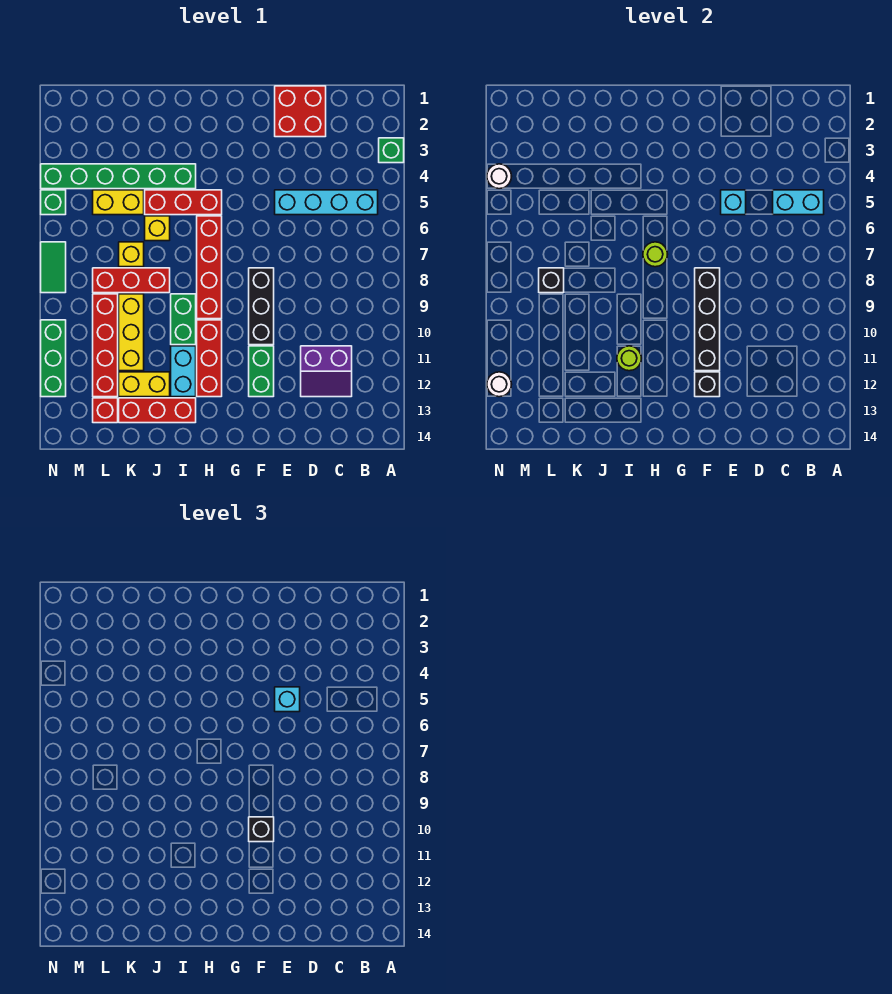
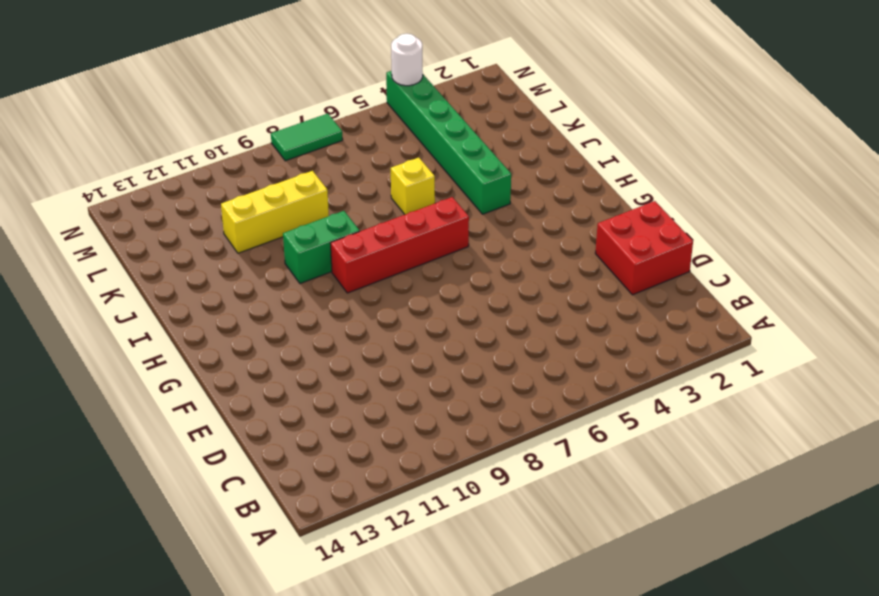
none -> green 1x1 brick [379,138,404,163]
none -> cyan 1x4 brick [275,190,378,215]
none -> purple 2x2 slope [301,346,352,397]
none -> black 1x3 brick [249,268,274,345]

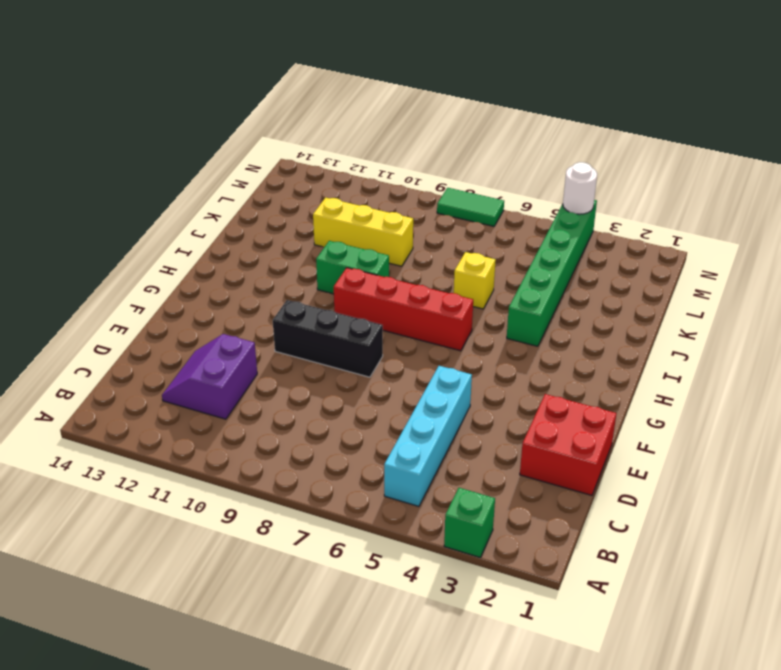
none -> green 1x2 brick [249,346,274,397]
none -> red 1x3 brick [145,190,222,215]
none -> red 1x3 brick [197,320,222,397]
none -> cyan 1x2 brick [171,346,196,397]

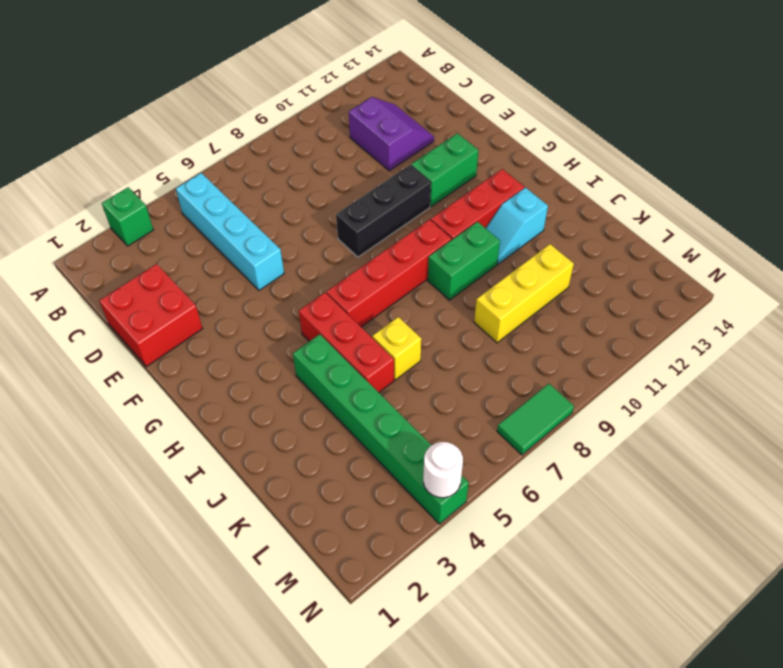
cyan 1x2 slope [486,188,548,264] -> cyan 1x2 brick [171,346,196,397]
none -> red 1x3 brick [119,398,196,423]
none -> red 1x3 brick [93,268,170,293]
none -> yellow 1x2 brick [119,372,170,397]
none -> yellow 1x2 brick [93,190,144,215]

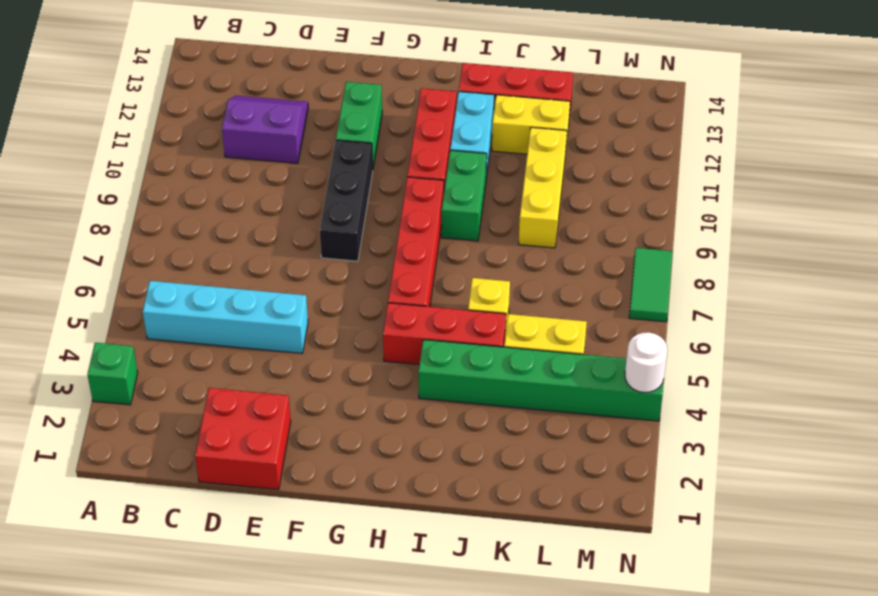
none -> red 1x3 brick [93,268,170,293]
none -> yellow 1x1 brick [119,242,144,267]
none -> red 1x4 brick [93,294,118,397]
none -> red 1x1 brick [93,398,118,423]

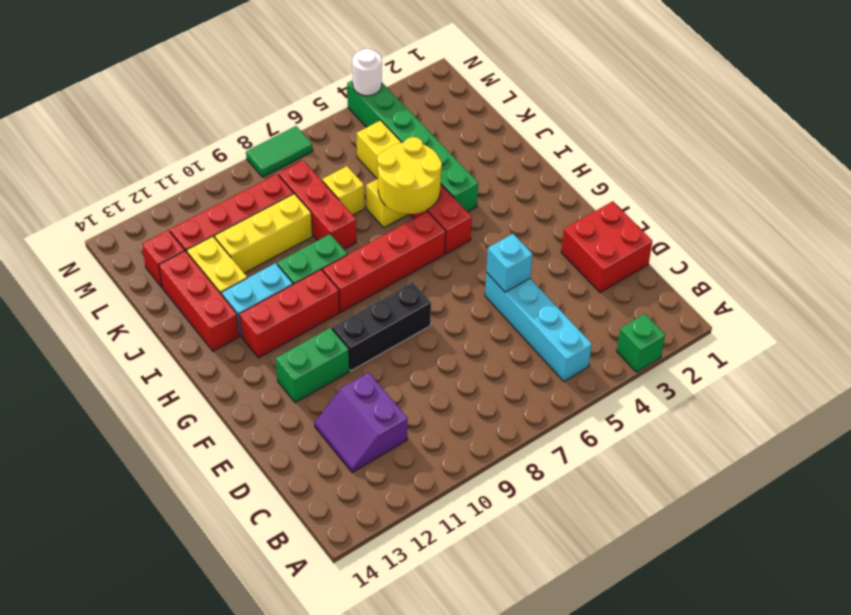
yellow 2x2 round brick [377,137,442,214] -> none
none -> green 1x1 brick [41,190,66,215]
none -> green 1x3 brick [41,320,66,397]
none -> cyan 1x2 brick [773,190,824,215]
none -> black 1x4 brick [695,268,720,371]

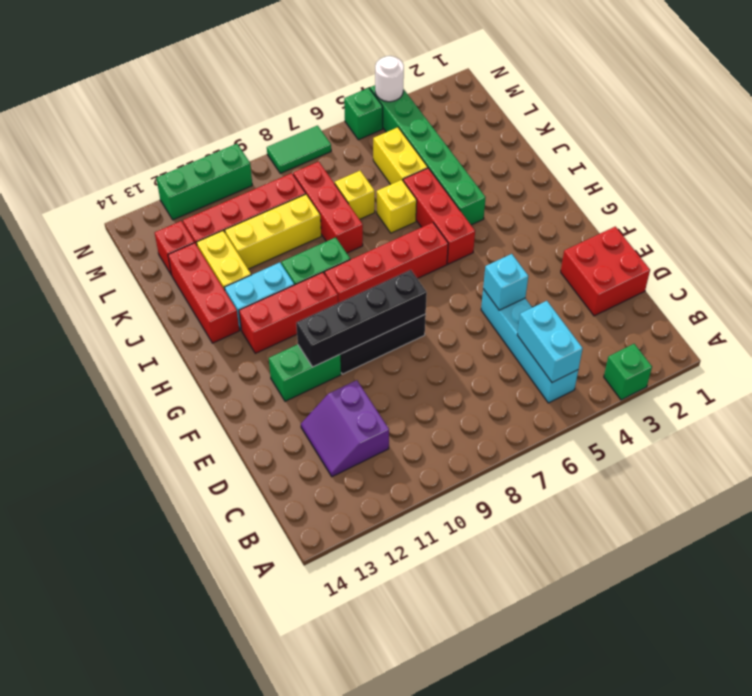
none -> black 1x1 brick [695,372,720,397]
none -> lime 1x1 round brick [643,242,668,267]
none -> lime 1x1 round brick [617,346,642,371]
none -> black 1x1 brick [539,268,564,293]

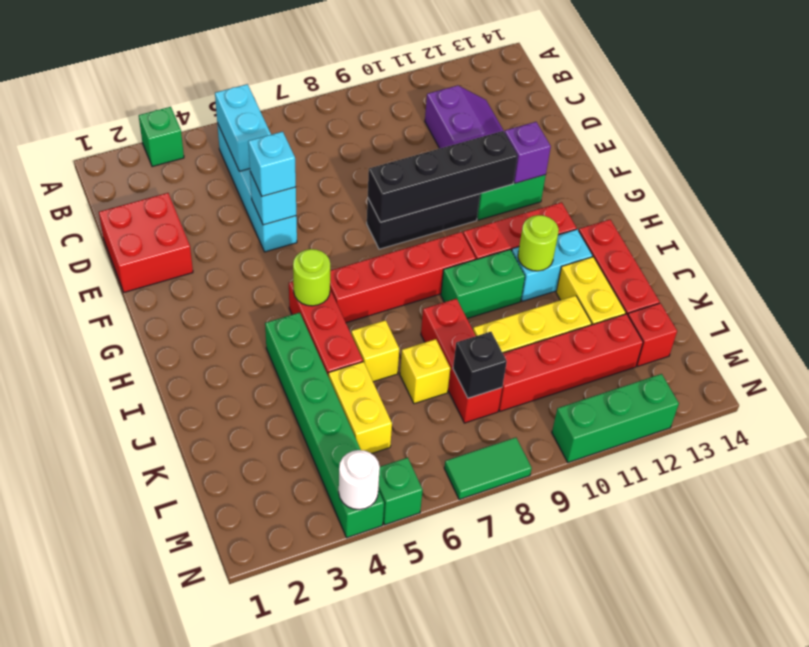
purple 1x1 brick [505,122,551,183] -> black 1x1 brick [695,372,720,397]
lime 1x1 round brick [293,249,330,306] -> lime 1x1 round brick moved to [643,242,668,267]
none -> white 1x1 round brick [487,372,512,397]
none -> black 1x1 brick [249,817,274,842]

